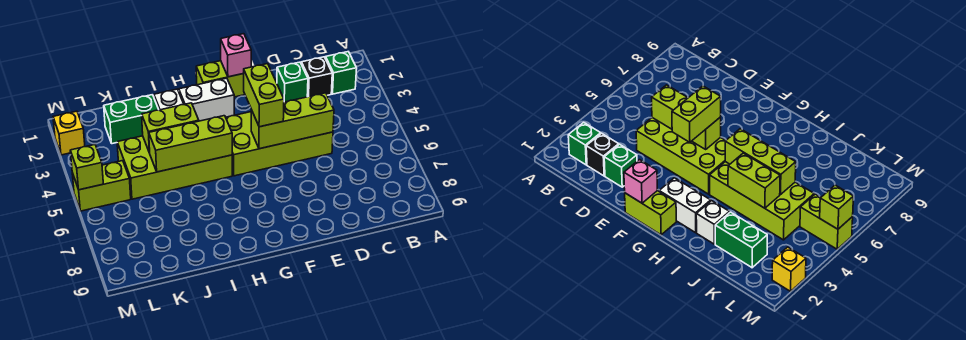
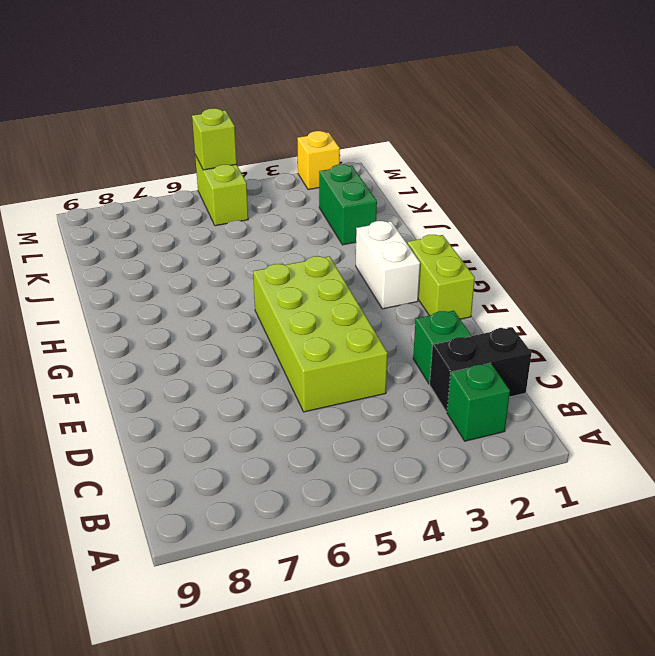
black 1x2 brick [430,327,531,412] -> black 1x1 brick [301,57,332,97]
none -> lime 2x4 brick [117,136,232,199]
none -> white 1x1 brick [154,89,184,110]
none -> lime 1x3 brick [251,93,334,149]

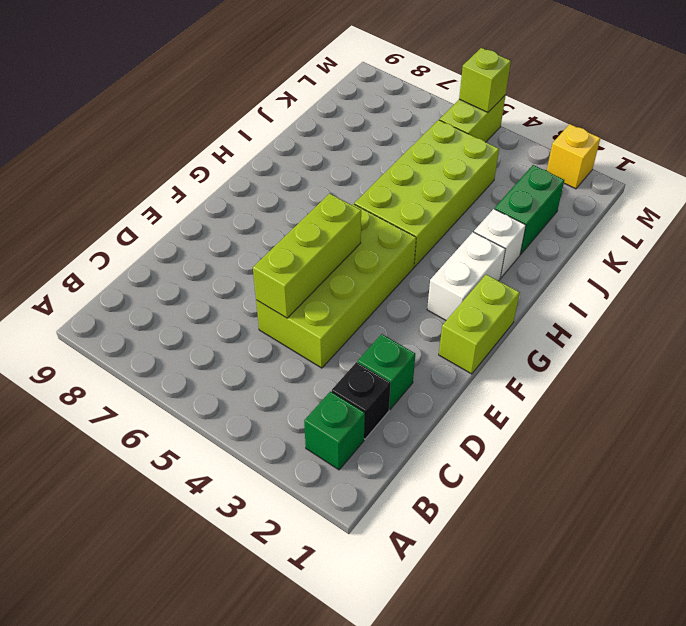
none -> pink 1x1 brick [221,34,251,77]
none -> lime 1x3 brick [149,116,232,172]
none -> lime 1x2 brick [142,103,199,153]

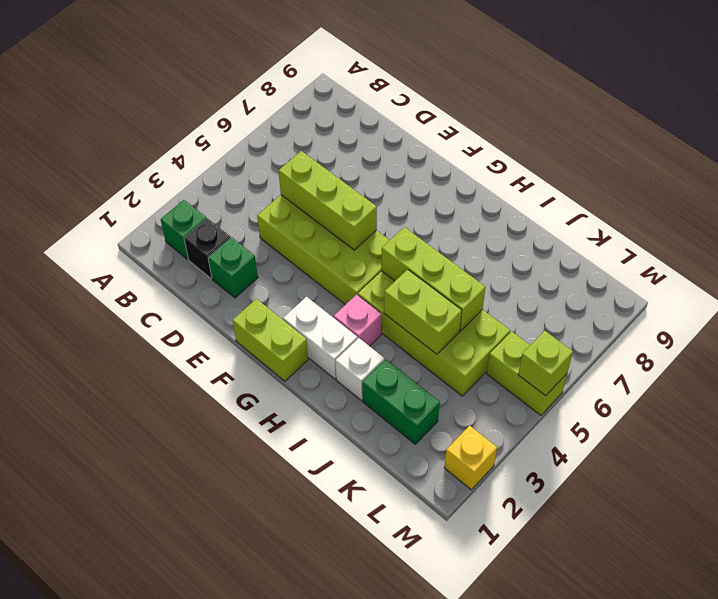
pink 1x1 brick [334,294,382,346] -> pink 1x1 brick moved to [221,34,251,77]
none -> lime 1x2 brick [243,64,284,127]

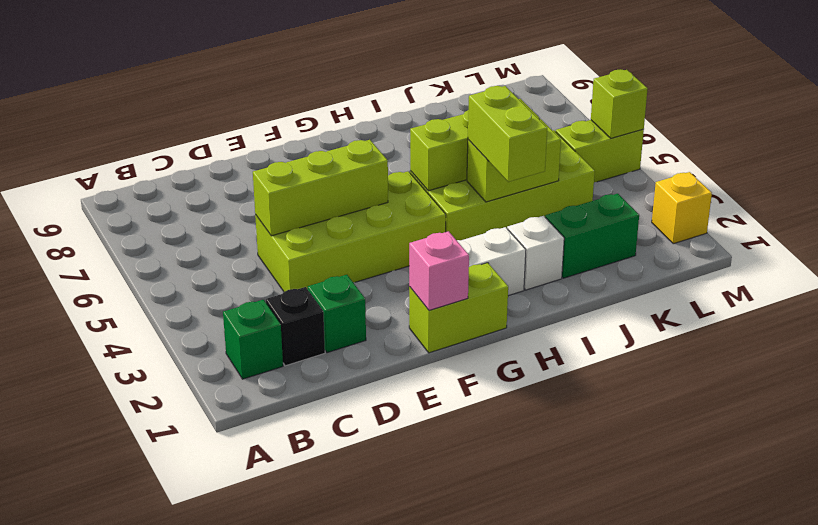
lime 1x2 brick [468,86,547,182] -> lime 1x2 brick moved to [243,64,284,127]

